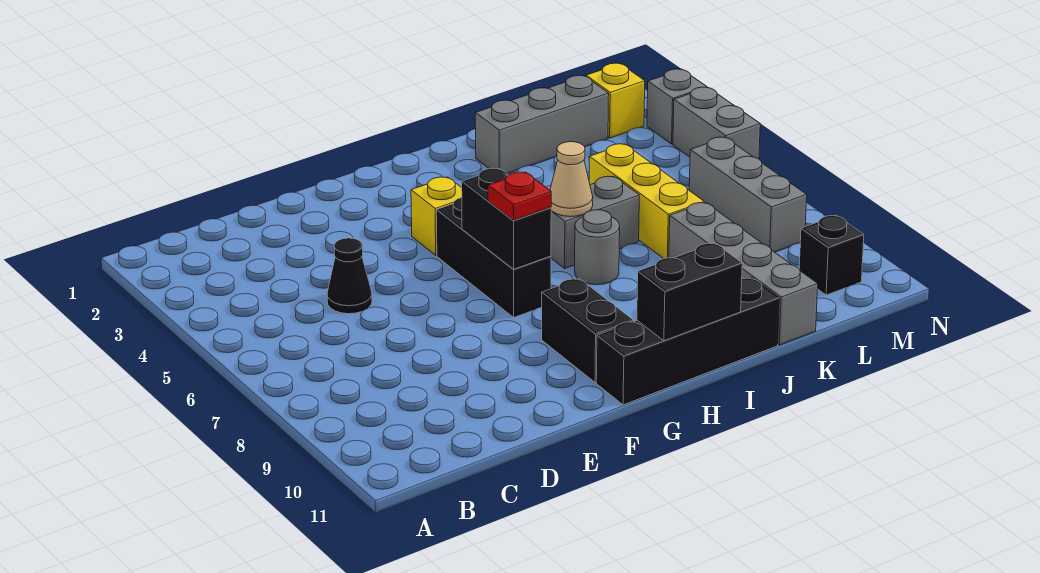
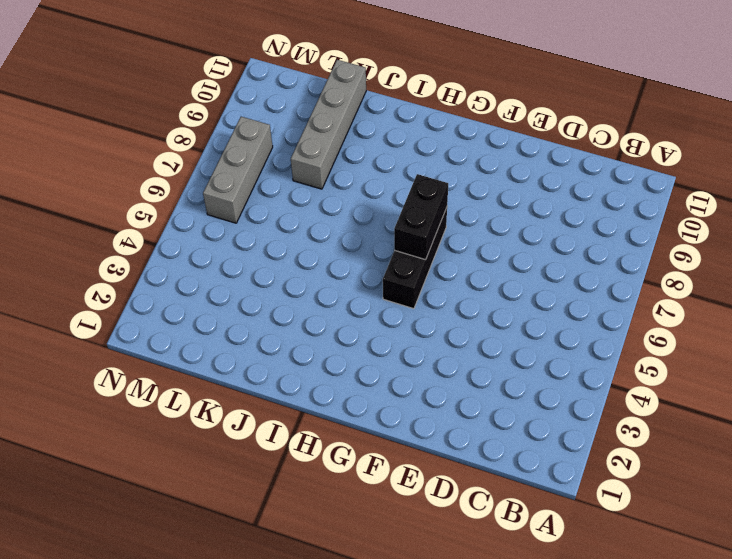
none -> black 1x1 cone [327,238,372,314]
none -> yellow 1x1 brick [411,177,462,255]
none -> black 1x2 brick [542,279,634,383]

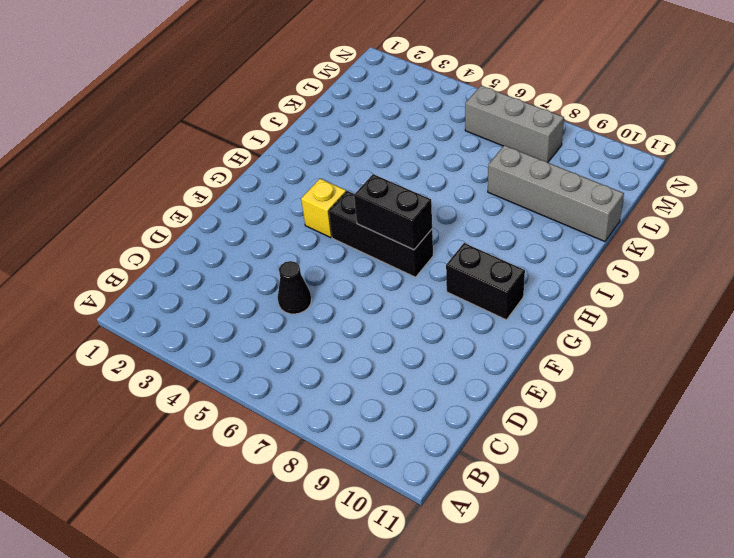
none -> black 1x4 brick [596,278,779,405]
none -> grey 1x2 brick [551,176,639,268]
none -> grey 1x1 round brick [575,210,620,285]

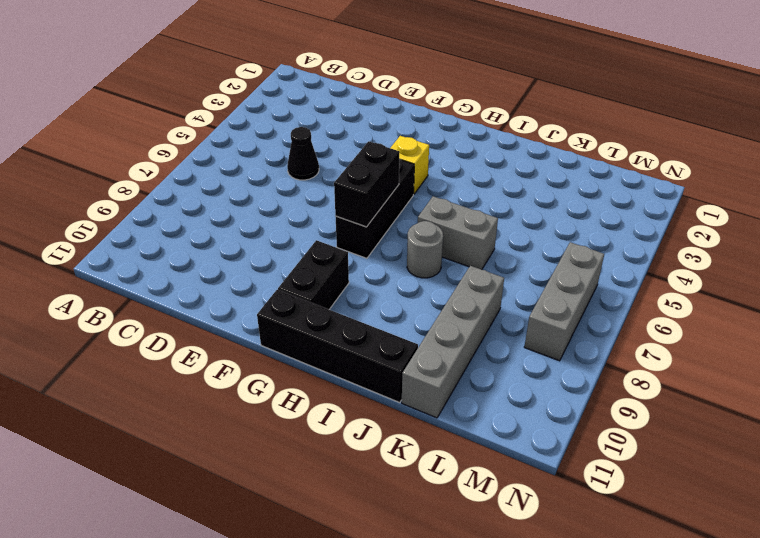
none -> grey 1x3 brick [475,76,609,174]
none -> yellow 1x3 brick [589,144,704,259]
none -> yellow 1x1 brick [586,63,645,138]

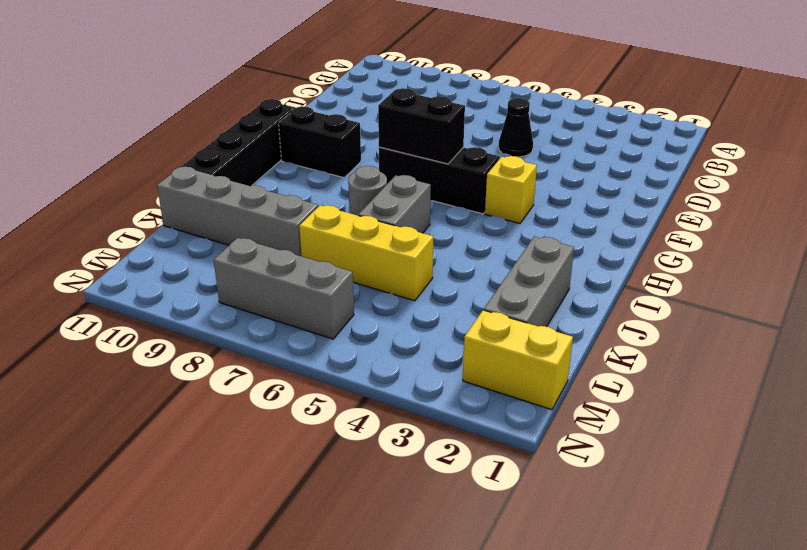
yellow 1x2 brick [463,310,573,410] -> yellow 1x1 brick [586,63,645,138]
none -> black 1x1 brick [799,215,864,295]
none -> grey 1x1 brick [647,69,707,144]
none -> grey 1x2 brick [673,87,760,159]

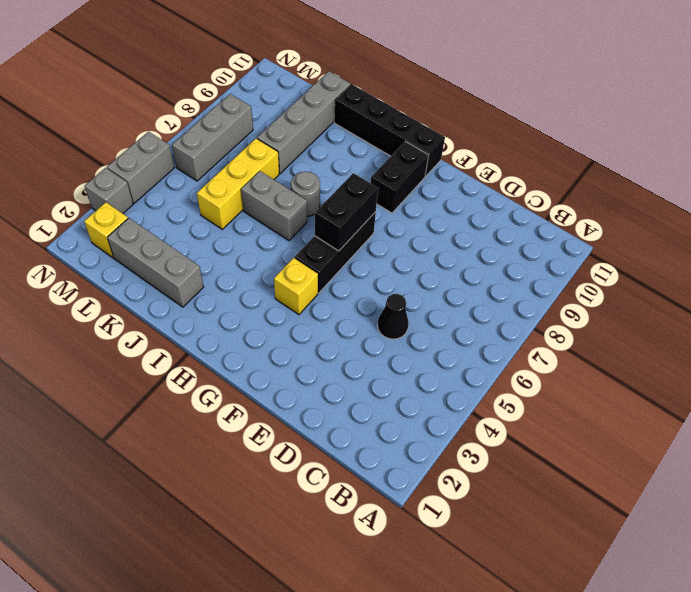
none -> black 1x1 brick [799,215,864,295]
none -> black 1x2 brick [637,243,742,341]
none -> tan 1x1 cone [550,142,593,216]

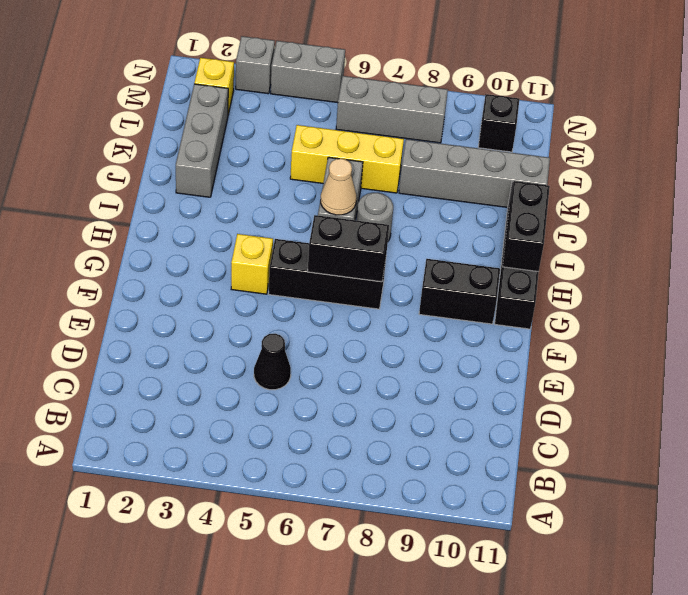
none -> red 1x1 plate [488,172,551,220]

